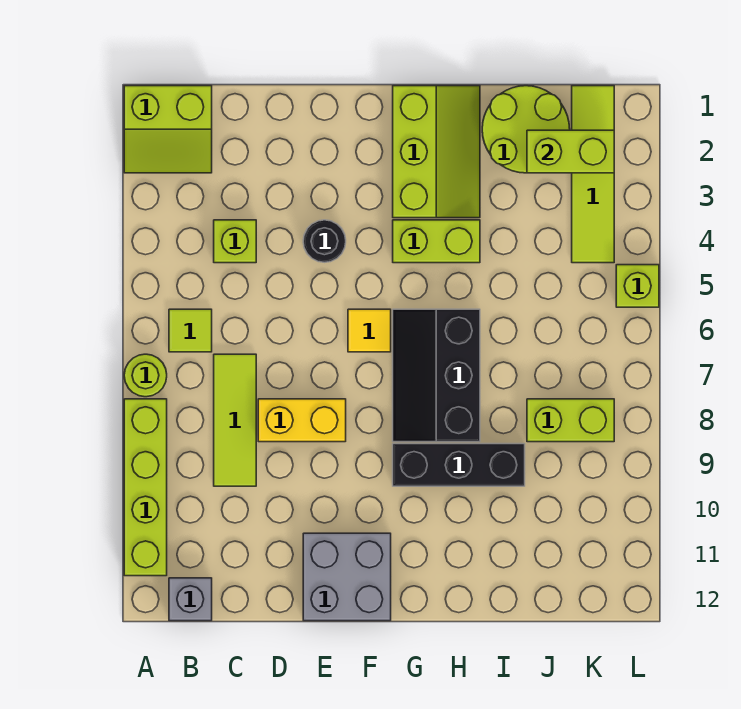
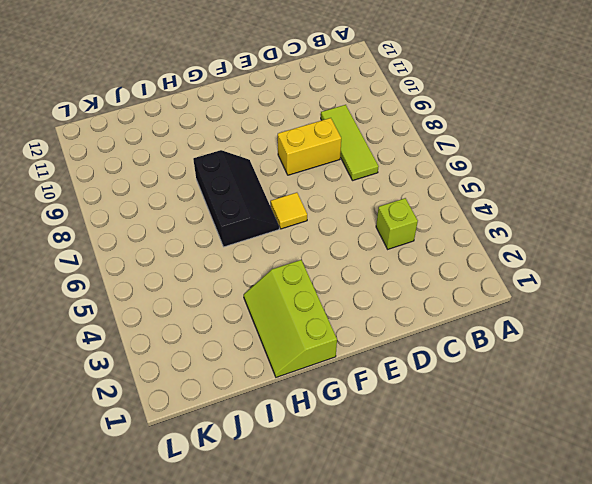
none -> lime 2x2 slope [124,86,212,173]
none -> lime 1x1 round brick [124,354,167,397]
none -> lime 1x4 brick [124,399,167,576]

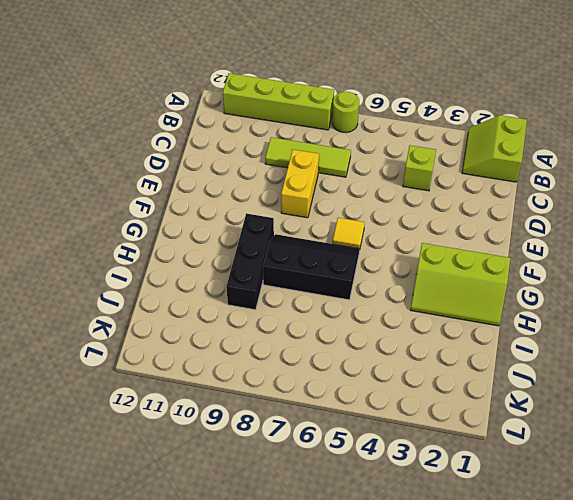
none -> lime 1x1 tile [169,309,212,352]
none -> grey 1x1 brick [169,578,212,621]
none -> black 1x1 round brick [303,220,346,262]

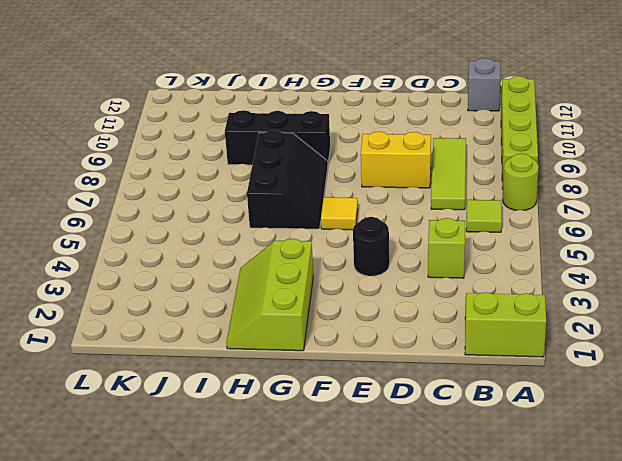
none -> grey 2x2 brick [303,533,391,621]
none -> lime 1x2 brick [393,220,480,263]
none -> lime 2x2 round brick [482,86,570,173]

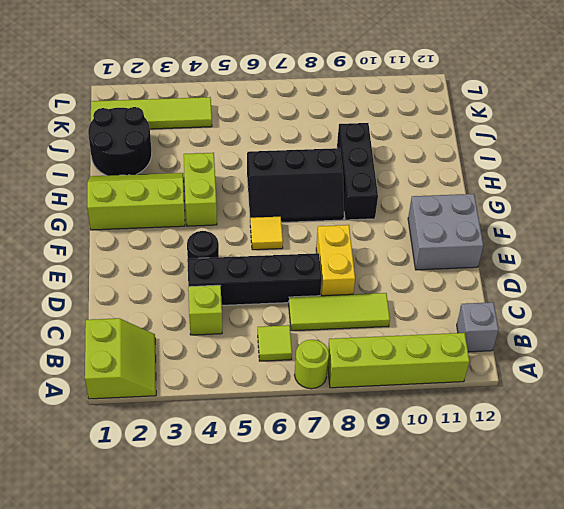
black 1x4 brick [187,253,322,305] -> none
black 2x2 round brick [88,107,152,176] -> lime 2x2 round brick [482,86,570,173]
none -> lime 1x2 brick [527,399,614,442]
none -> lime 1x1 brick [616,265,659,307]
none -> lime 1x2 brick [527,130,614,173]

